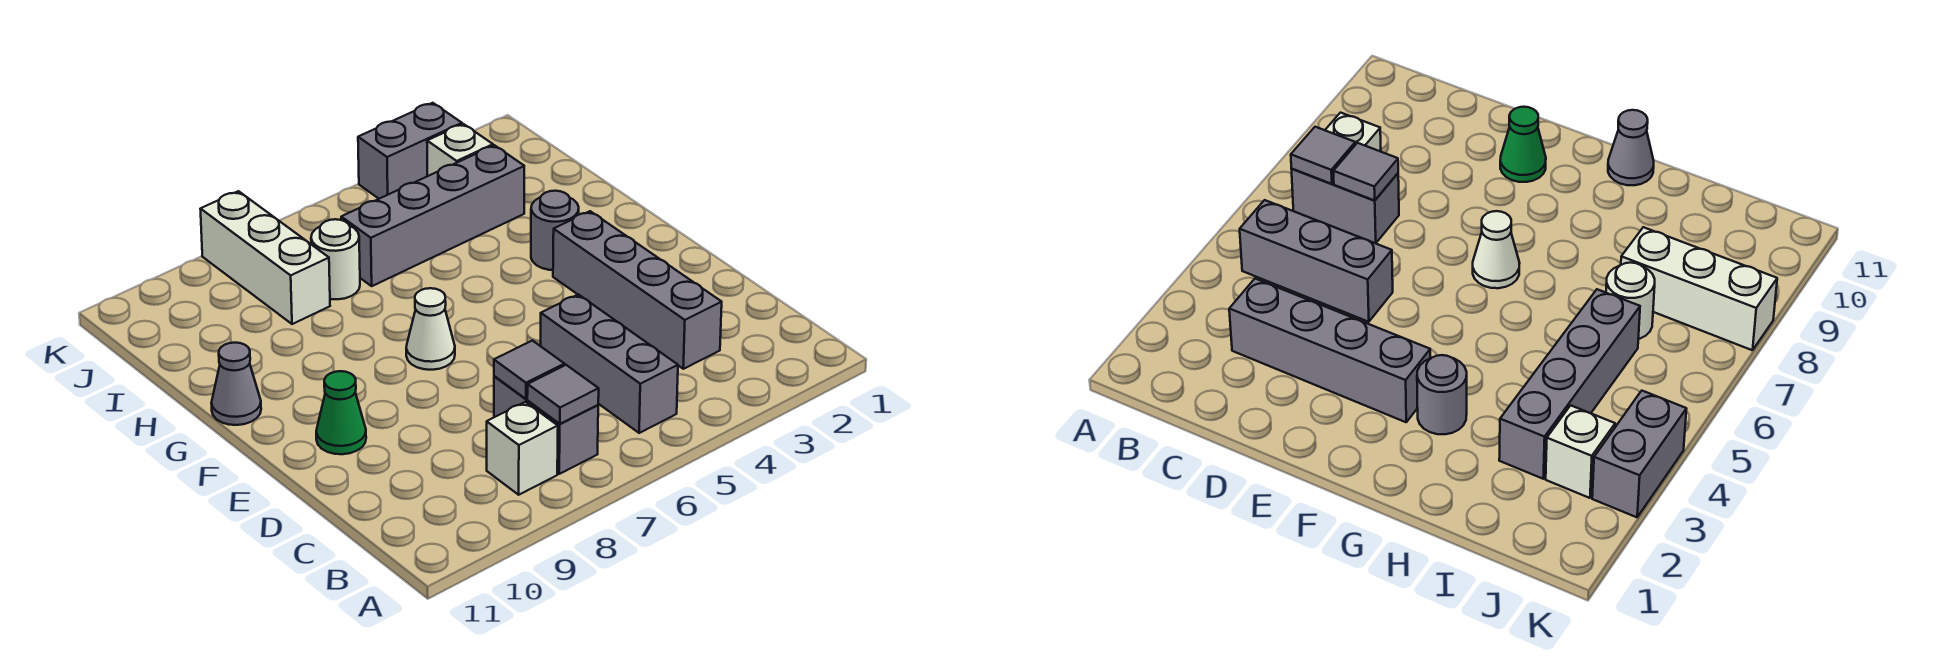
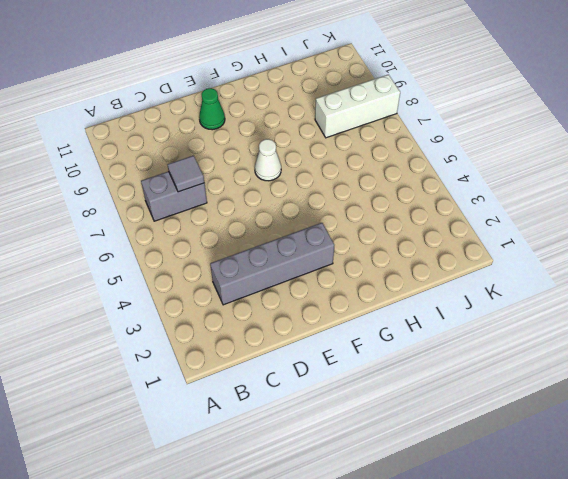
none -> grey 1x3 brick [541,294,678,433]
none -> white 1x1 brick [487,402,558,495]
none -> grey 1x1 round brick [531,191,579,270]

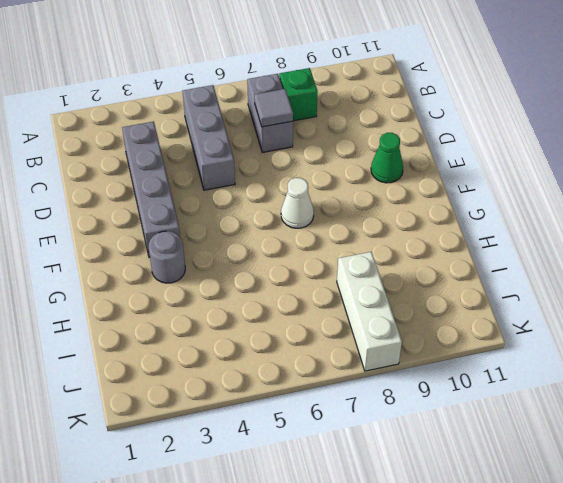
green 1x1 brick [279,68,318,121] -> white 1x1 brick [487,402,558,495]
none -> grey 1x1 cone [211,343,261,425]
none -> grey 1x4 brick [341,145,524,286]
none -> white 1x1 round brick [311,219,360,299]

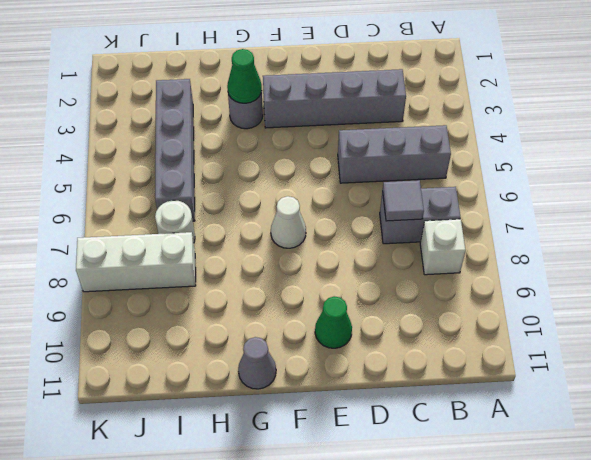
green 1x1 cone [227,49,262,103] -> none
none -> white 1x1 brick [427,124,493,176]
none -> grey 1x2 brick [358,103,462,199]
none -> grey 1x1 tile [527,365,599,424]

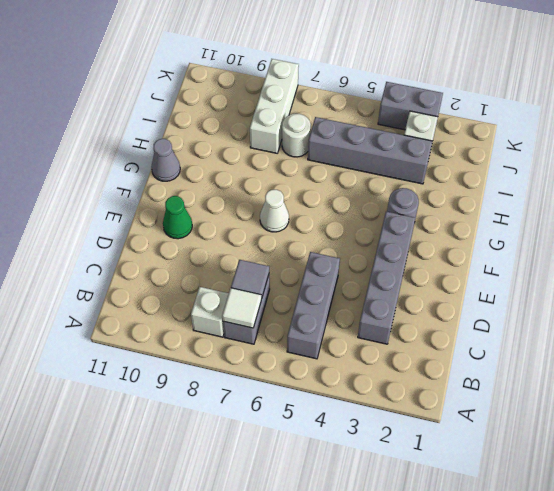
white 1x1 tile [222,288,261,328] -> grey 1x1 tile [527,365,599,424]

